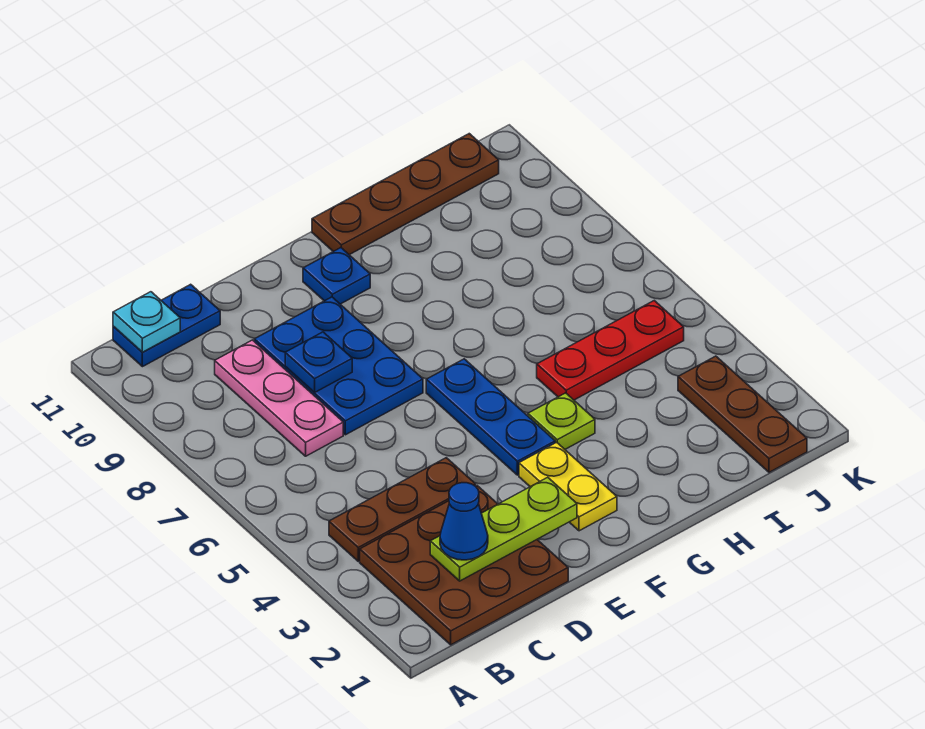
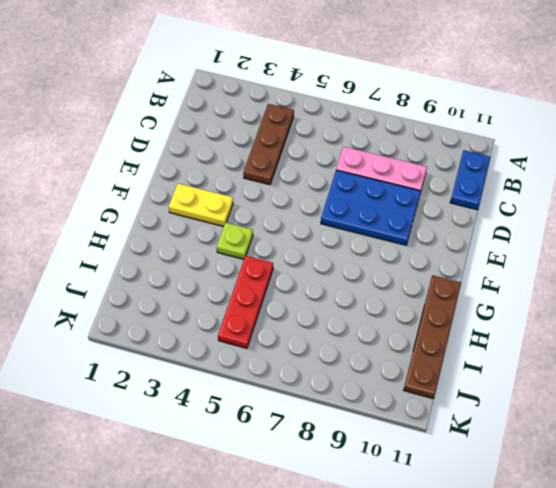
none -> brown 3x3 plate [360,486,568,645]
none -> blue 1x3 plate [426,359,555,475]
none -> blue 1x1 plate [303,248,370,304]

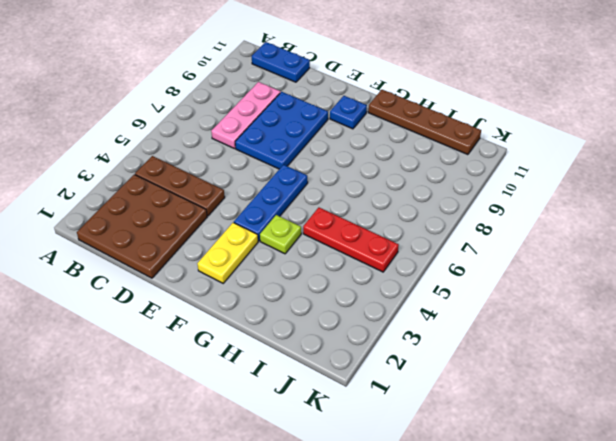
none -> brown 1x3 plate [678,356,807,472]
none -> cyan 1x1 plate [113,292,180,352]
none -> lime 1x3 plate [430,477,577,581]

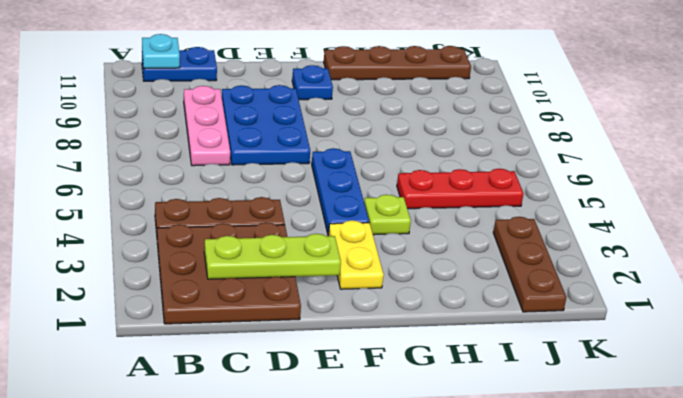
none -> blue 1x1 plate [285,332,352,392]
none -> blue 1x1 cone [440,483,488,560]

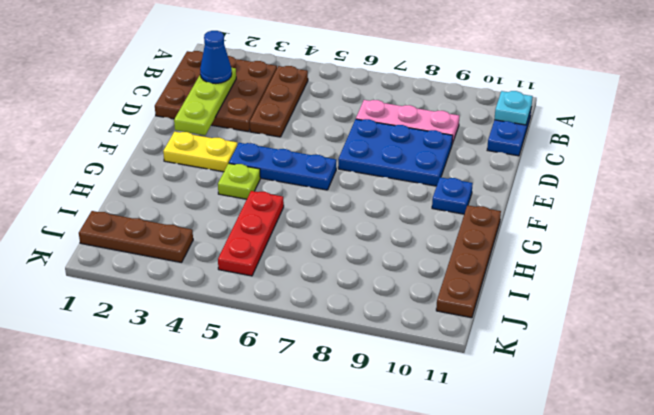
none -> blue 1x1 plate [285,332,352,392]

